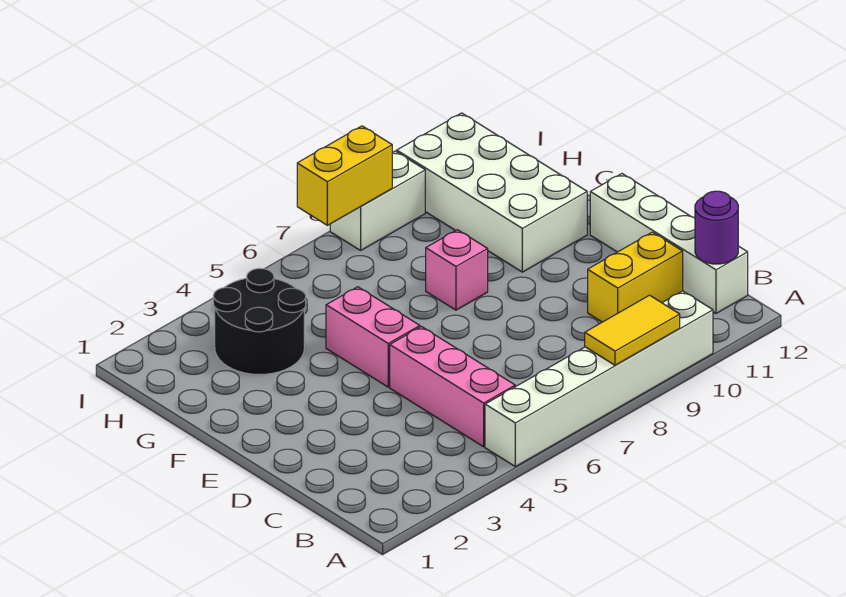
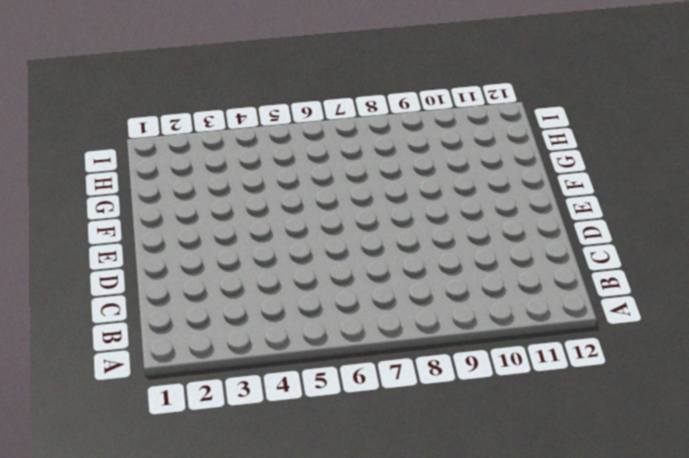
none -> white 1x6 brick [485,291,713,467]
none -> pink 1x3 brick [390,327,515,447]
none -> white 1x4 brick [590,174,748,313]

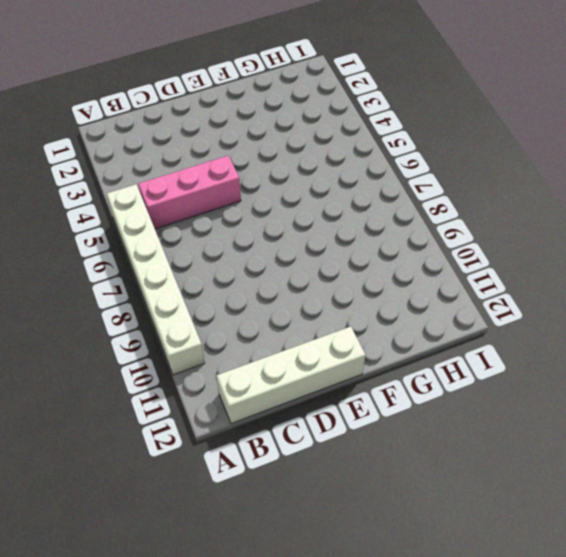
none -> yellow 1x2 brick [588,232,683,322]
none -> pink 1x2 brick [326,287,420,387]
none -> pink 1x1 brick [426,230,488,310]

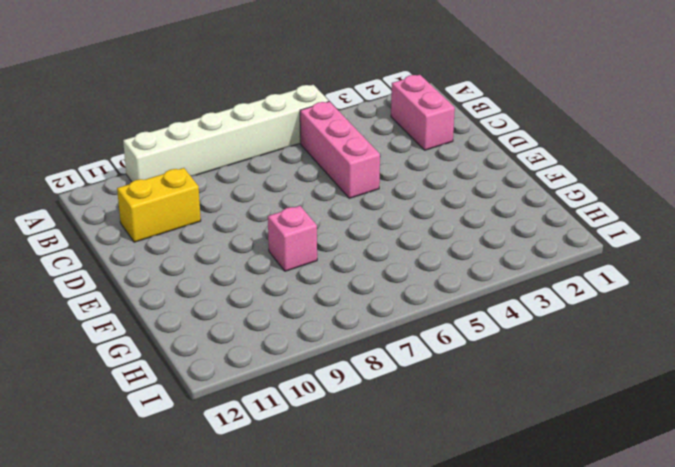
pink 1x2 brick [391,75,455,150] -> pink 1x2 brick moved to [326,287,420,387]
none -> white 1x4 brick [590,174,748,313]
none -> white 2x4 brick [397,113,587,272]
none -> black 2x2 round brick [213,268,306,375]

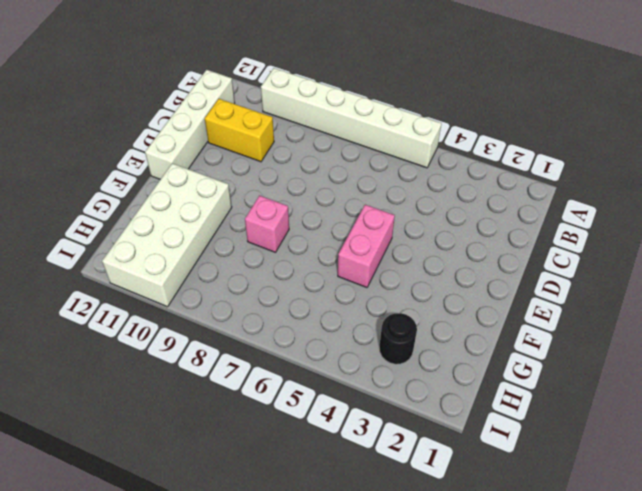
black 1x1 round brick [379,313,417,364] -> black 2x2 round brick [213,268,306,375]
none -> pink 1x3 brick [390,327,515,447]
none -> white 1x2 brick [330,151,425,250]
none -> yellow 1x2 tile [585,295,680,365]

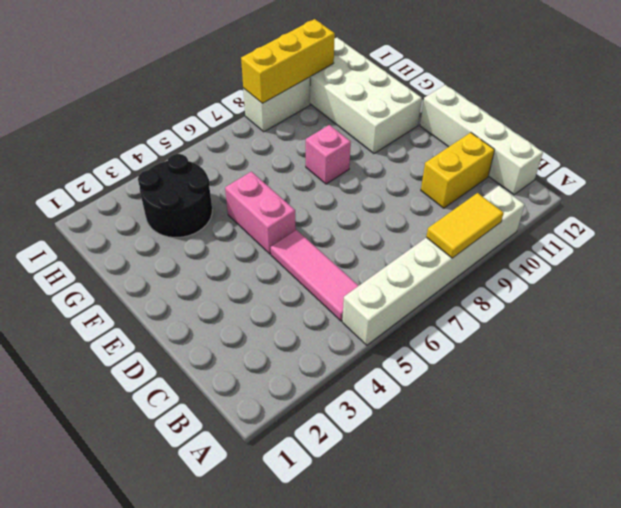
pink 1x3 tile [271,230,358,321] -> pink 1x3 brick [390,327,515,447]
yellow 1x3 brick [241,19,335,103] -> yellow 1x2 brick [297,126,392,225]
none -> purple 1x1 round brick [695,191,738,264]

